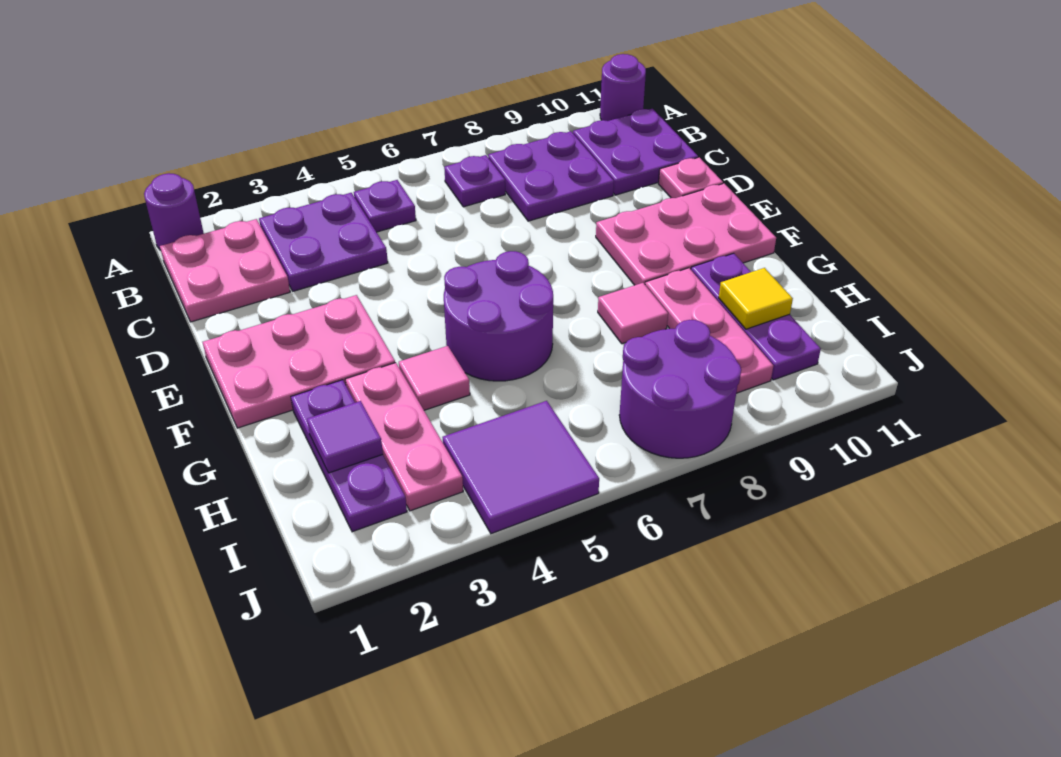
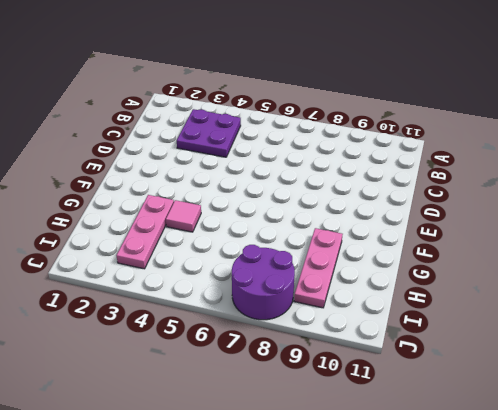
none -> purple 1x1 round brick [144,173,204,250]
none -> purple 1x1 round brick [600,54,646,121]
none -> pink 2x2 plate [160,219,290,322]

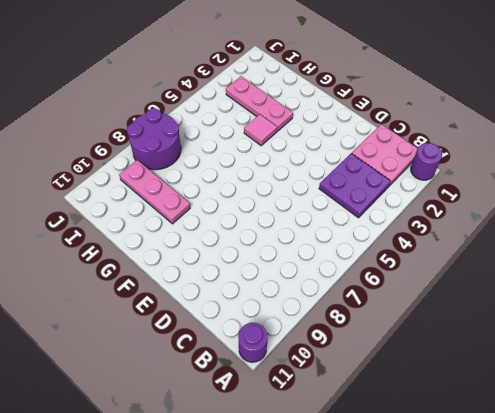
none -> purple 1x1 plate [354,180,416,232]
none -> purple 1x1 plate [444,155,505,207]
none -> purple 2x2 plate [488,131,614,221]

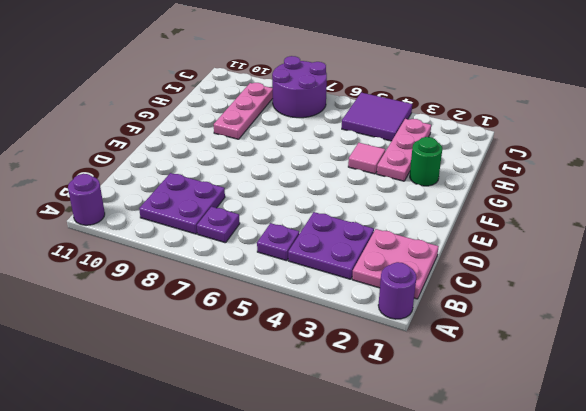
green 1x1 round brick [410,137,442,186] -> purple 1x3 plate [291,380,407,532]
none -> purple 2x2 plate [573,109,698,195]
none -> pink 1x1 plate [658,157,723,198]
none -> pink 2x3 plate [203,295,395,428]

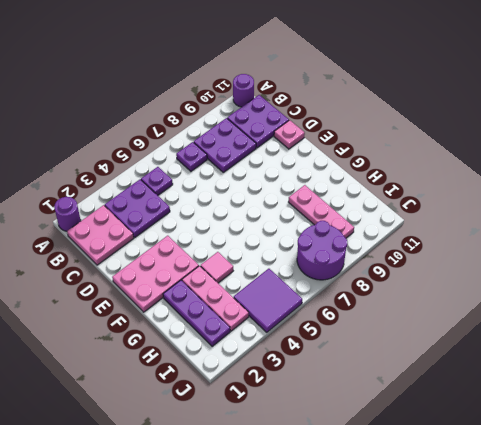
none -> pink 2x3 plate [596,183,776,285]
none -> purple 2x2 round brick [444,251,553,381]
none -> pink 1x1 tile [598,283,668,344]

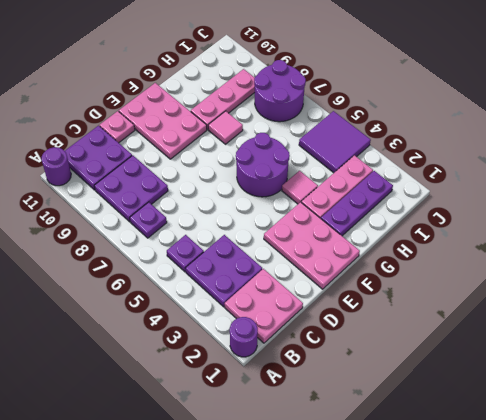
none -> purple 1x3 plate [691,253,821,380]
none -> purple 1x1 tile [307,401,383,473]
none -> yellow 1x1 tile [719,268,793,329]

